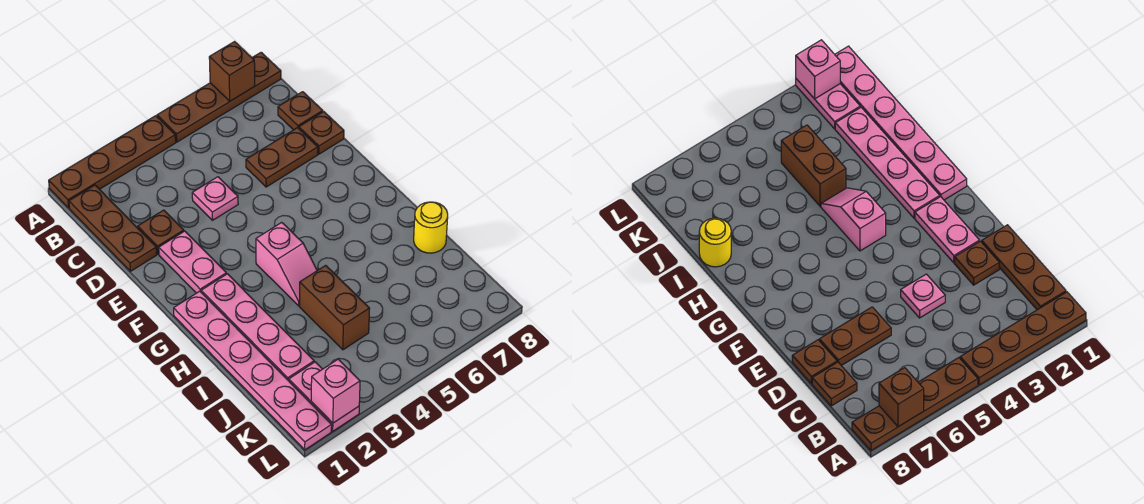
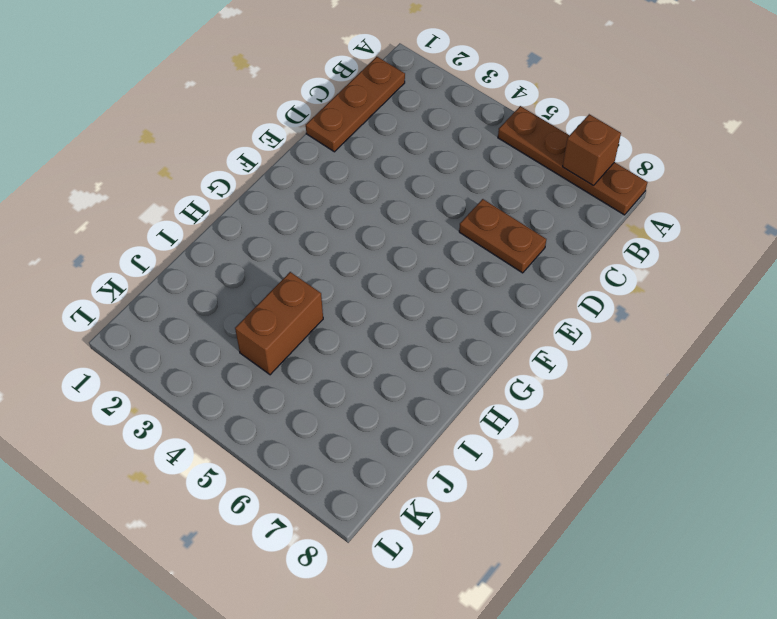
none -> brown 1x4 plate [49,116,176,208]
none -> brown 1x1 plate [278,92,323,130]
none -> brown 1x1 plate [138,210,184,254]

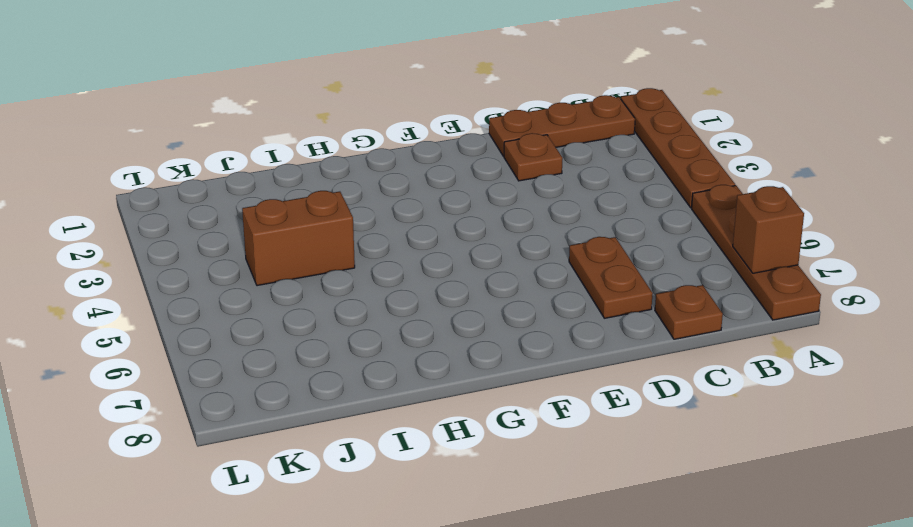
none -> pink 1x1 plate [192,177,238,220]
none -> brown 1x1 plate [299,112,344,154]
none -> pink 1x2 plate [159,231,226,293]

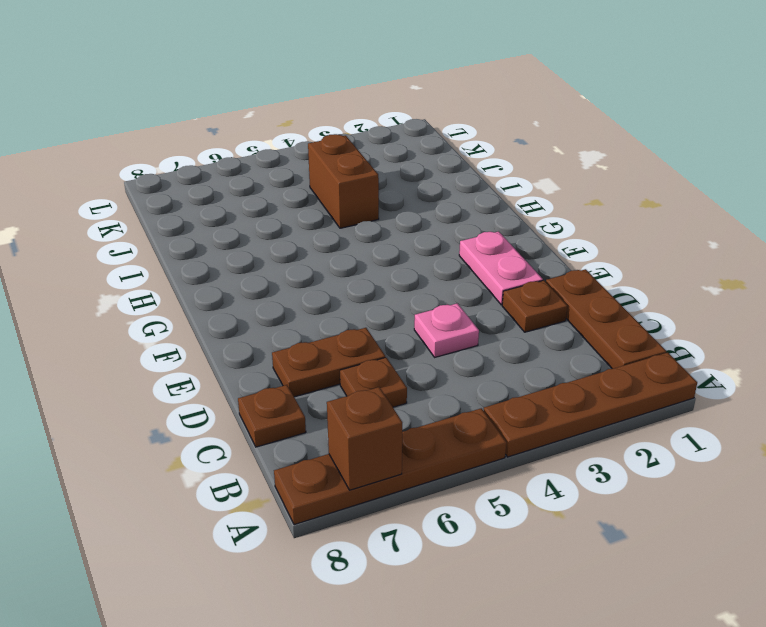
brown 1x1 plate [340,357,407,407] -> brown 1x1 plate moved to [299,112,344,154]
none -> pink 1x6 plate [174,291,332,450]
none -> pink 1x4 plate [201,274,314,381]
none -> pink 1x2 slope [256,222,317,306]

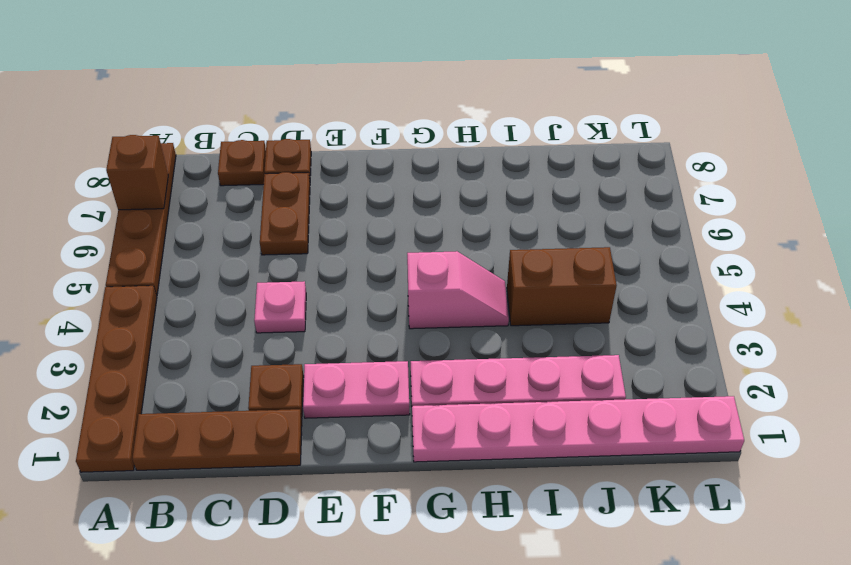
none -> yellow 1x1 round brick [414,202,448,253]
none -> pink 1x2 plate [289,362,359,431]
none -> pink 1x1 brick [311,359,360,423]

